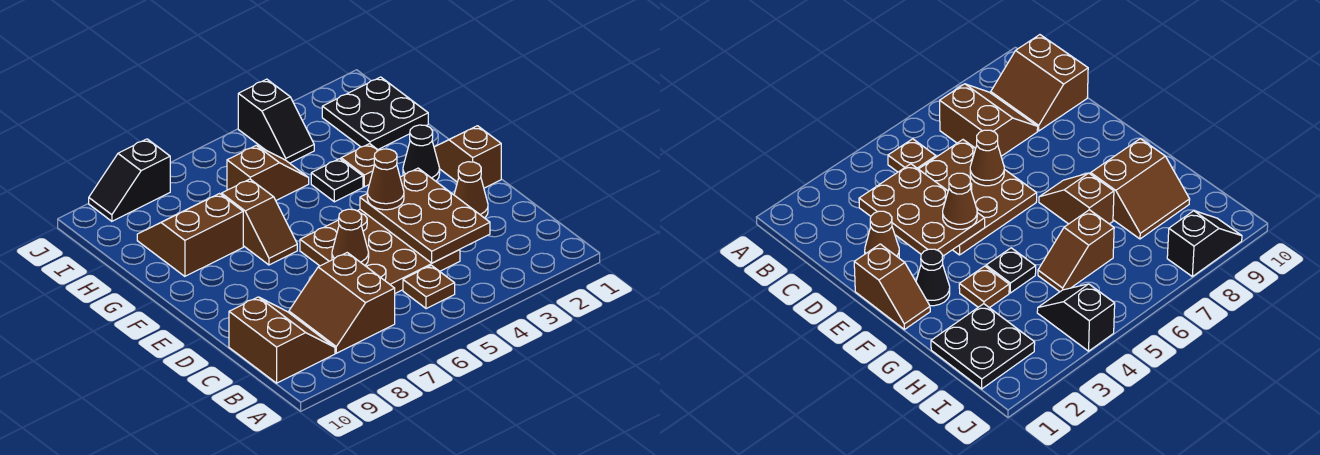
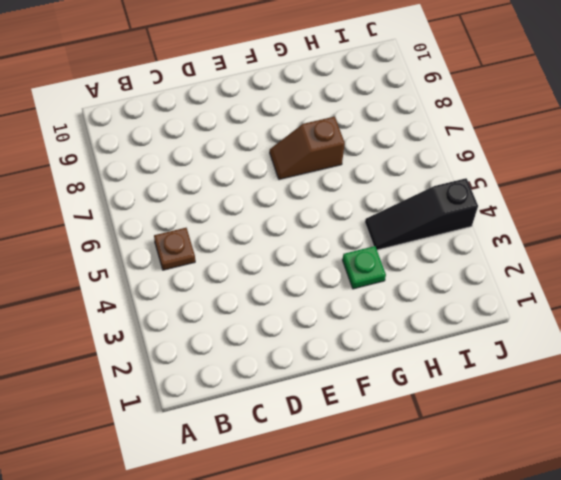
green 1x1 plate [343,246,386,289] -> brown 1x1 plate [341,144,378,187]
black 1x3 slope [365,178,478,250] -> black 1x2 slope [238,79,314,163]
none -> brown 2x2 slope [289,253,395,353]
none -> brown 2x2 slope [229,297,335,383]
none -> brown 3x3 plate [300,210,460,293]

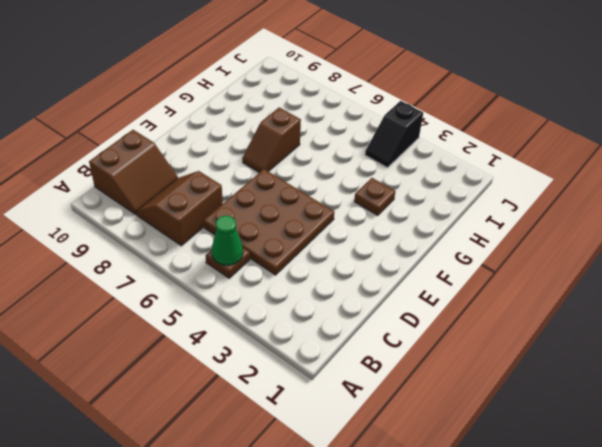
green 1x1 cone [212,216,243,265] -> none
none -> brown 1x1 cone [454,162,488,218]
none -> brown 1x2 slope [434,126,501,188]
none -> black 1x1 cone [403,125,440,181]

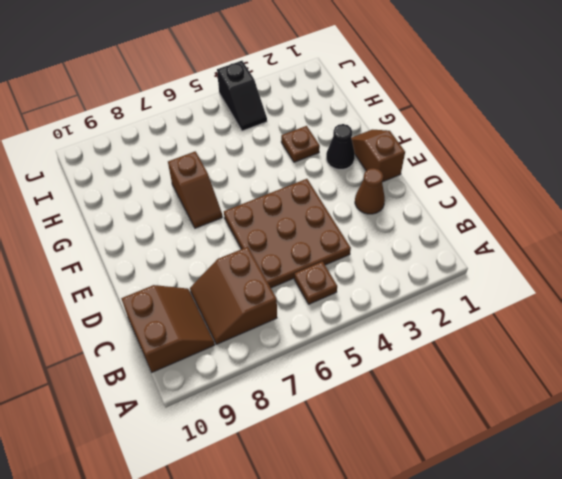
none -> black 1x1 plate [311,159,363,202]
none -> brown 2x2 slope [137,194,243,276]
none -> black 2x2 plate [322,77,428,150]

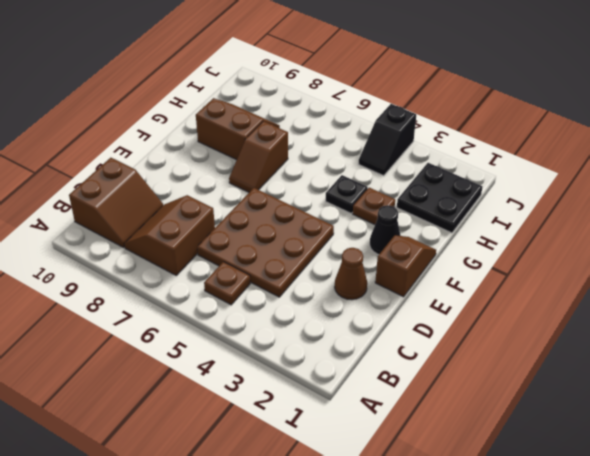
none -> brown 1x2 slope [227,145,309,200]
none -> black 1x2 slope [89,139,170,221]
none -> brown 2x3 plate [360,168,490,263]

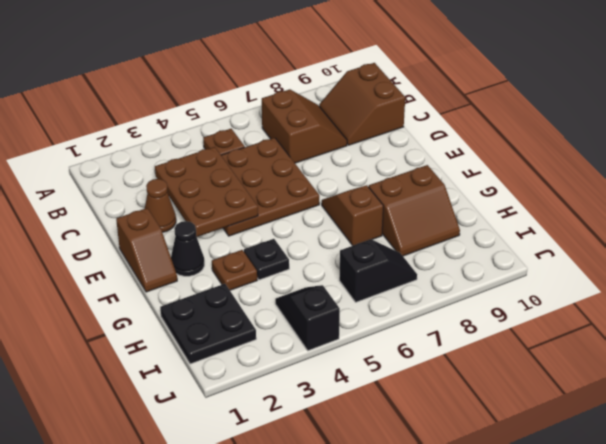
black 1x2 slope [339,239,417,302] -> black 1x2 slope moved to [89,139,170,221]
none -> brown 1x2 slope [227,145,309,200]
none -> brown 1x1 cone [332,209,369,265]
none -> brown 1x1 cone [367,149,404,210]

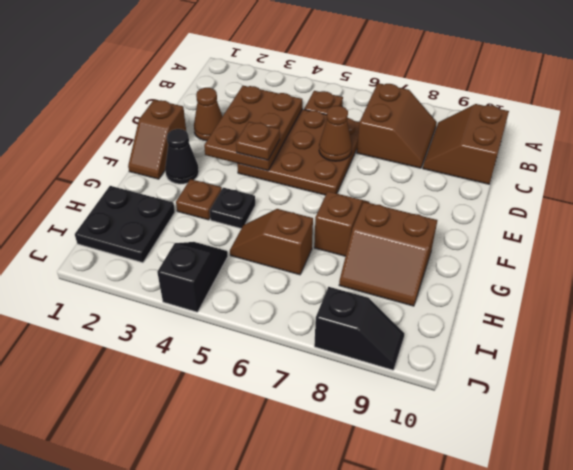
brown 1x1 plate [236,122,280,160] -> brown 1x1 cone [367,149,404,210]

